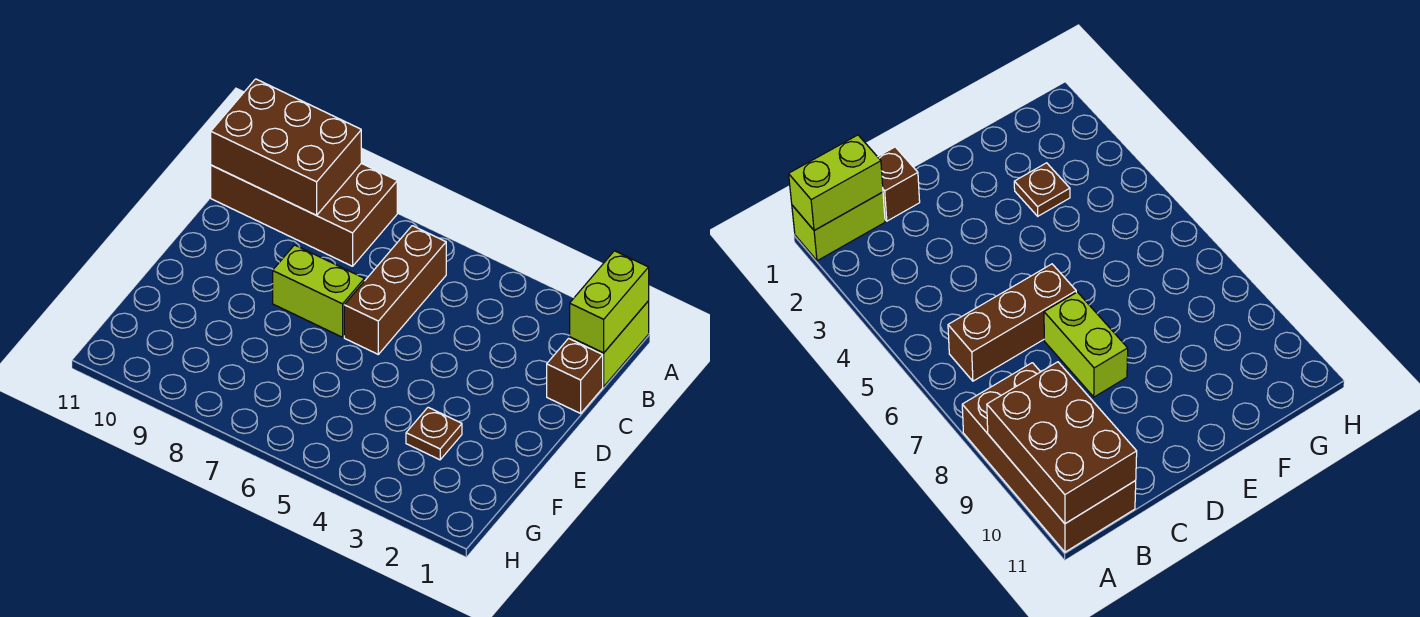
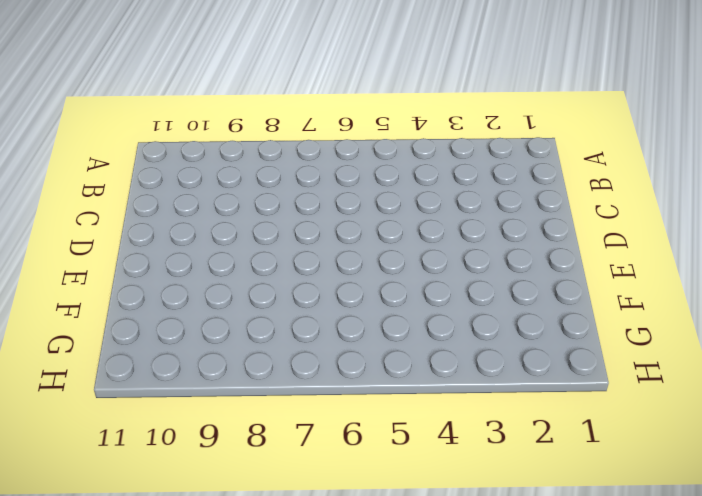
none -> lime 1x2 brick [570,301,649,387]
none -> brown 2x4 brick [211,163,397,266]

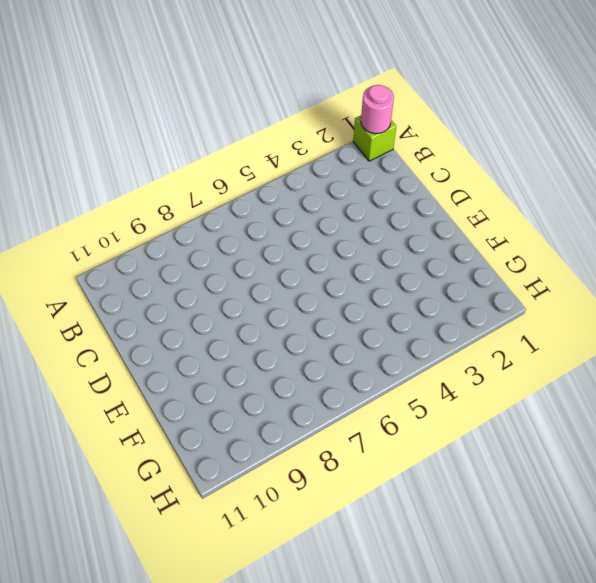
lime 1x1 brick [353,116,396,161] -> lime 1x2 brick [570,301,649,387]
pink 1x1 round brick [361,85,394,134] -> lime 1x2 brick [570,251,649,353]
none -> brown 2x4 brick [211,163,397,266]
none -> brown 1x3 brick [344,226,446,354]

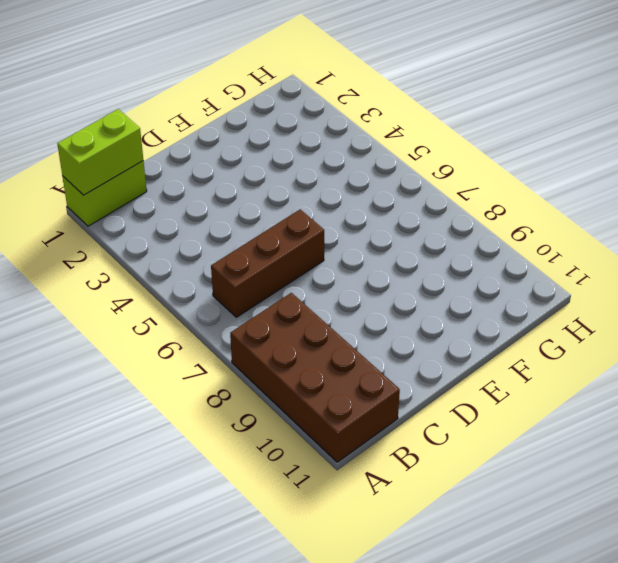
none -> brown 1x1 brick [547,338,603,413]
none -> lime 1x2 brick [273,245,364,337]

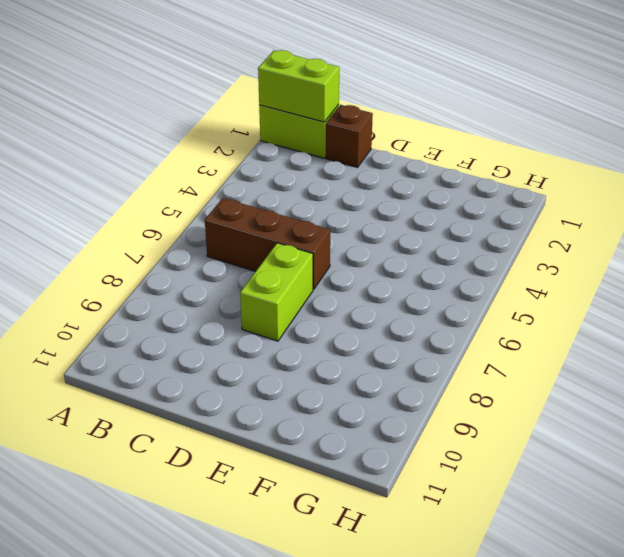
none -> brown 2x4 brick [211,163,397,266]
none -> brown 1x1 plate [406,407,462,460]

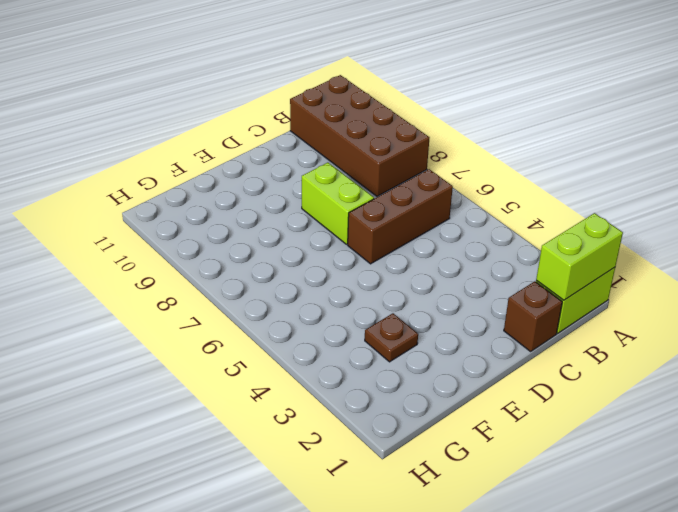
none -> brown 2x3 brick [211,79,361,215]

